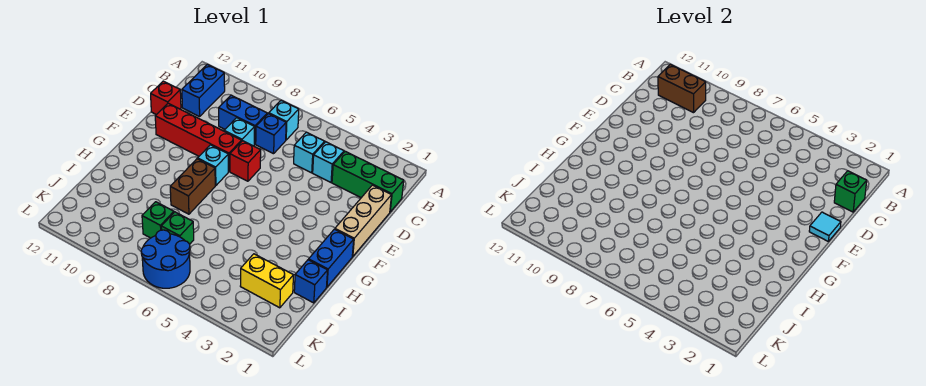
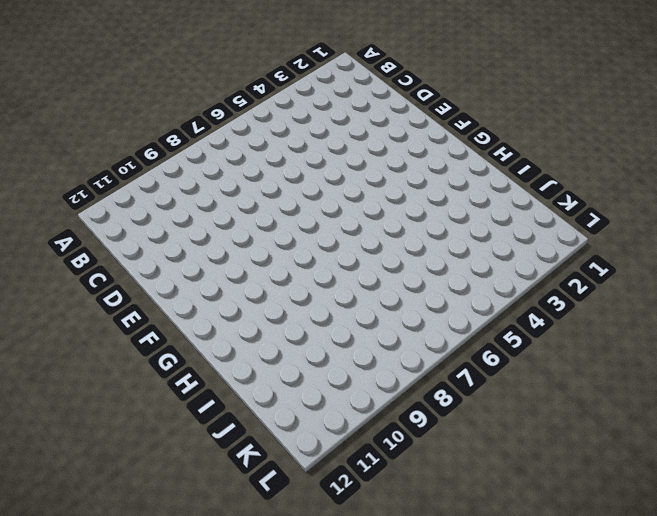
none -> cyan 1x1 brick [269,101,299,140]
none -> blue 1x2 brick [182,64,225,117]
none -> green 1x3 brick [332,151,404,212]

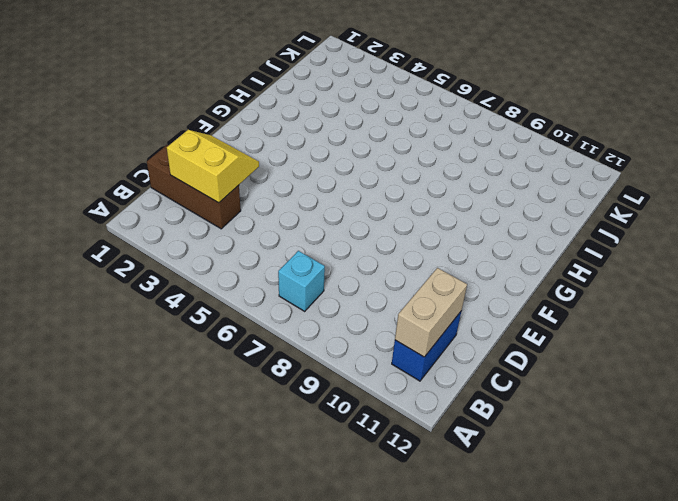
tan 1x2 brick [395,268,467,357] -> brown 1x2 brick [658,64,706,113]
brown 1x3 brick [147,145,241,229] -> green 1x3 brick [332,151,404,212]
yellow 2x2 slope [167,130,259,203] -> none
none -> cyan 1x1 brick [313,142,344,182]
none -> cyan 1x1 brick [294,132,325,173]
none -> blue 1x1 brick [256,113,286,154]

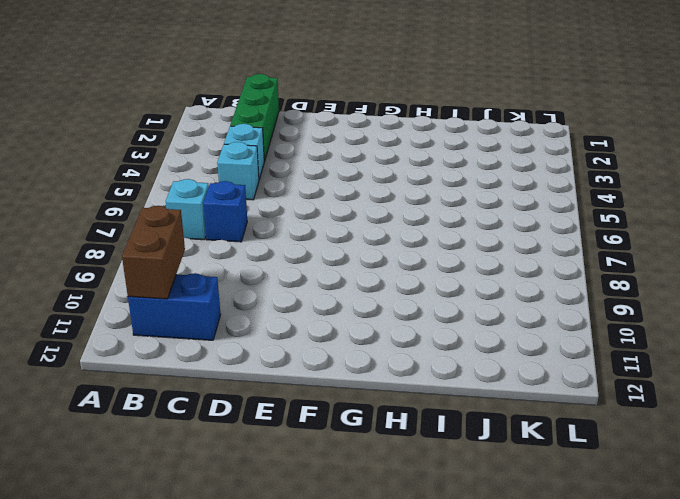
none -> blue 1x2 brick [219,95,267,144]
none -> tan 1x3 brick [335,185,391,257]
none -> cyan 1x1 brick [224,118,255,146]

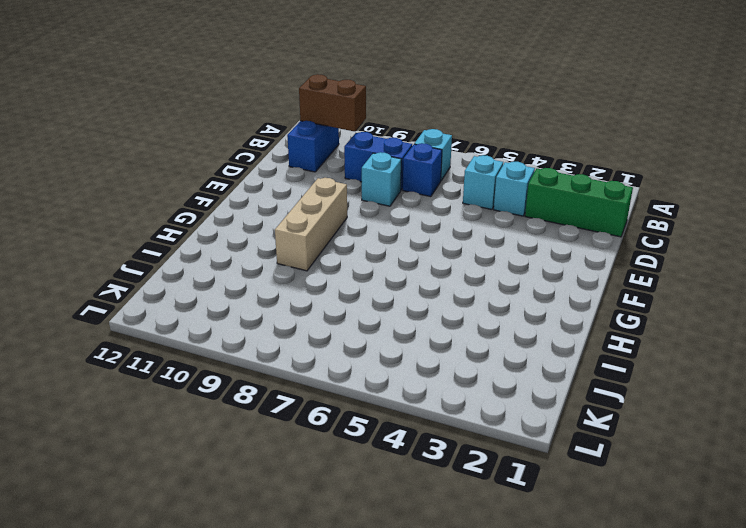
tan 1x3 brick [275,178,347,271] -> tan 1x3 brick moved to [335,185,391,257]
none -> red 1x1 brick [151,81,181,115]
none -> red 1x1 brick [230,141,261,181]
none -> red 1x4 brick [155,103,242,172]

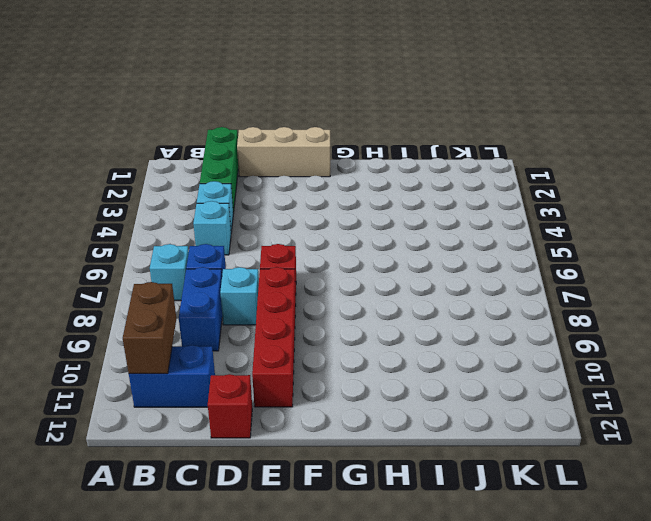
none -> cyan 1x1 brick [198,145,228,186]
none -> blue 1x2 brick [309,229,354,287]
none -> brown 1x2 brick [170,159,215,214]

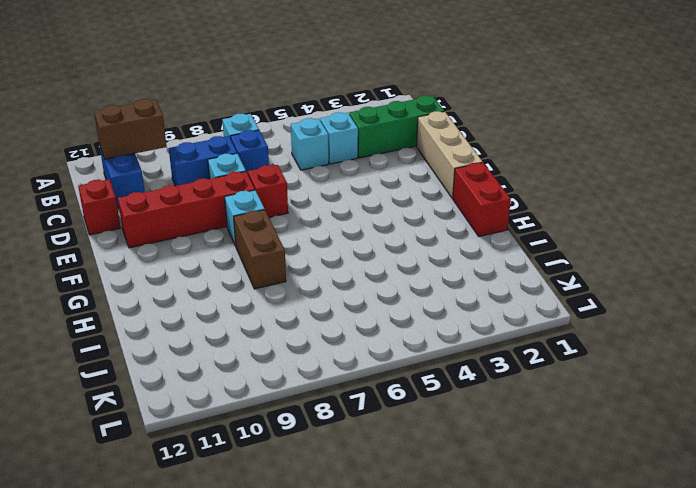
red 1x2 brick [453,163,511,237] -> blue 1x2 brick [309,229,354,287]
none -> blue 1x1 brick [294,260,328,303]
none -> yellow 1x2 brick [240,254,293,308]
none -> green 1x1 brick [161,212,194,244]

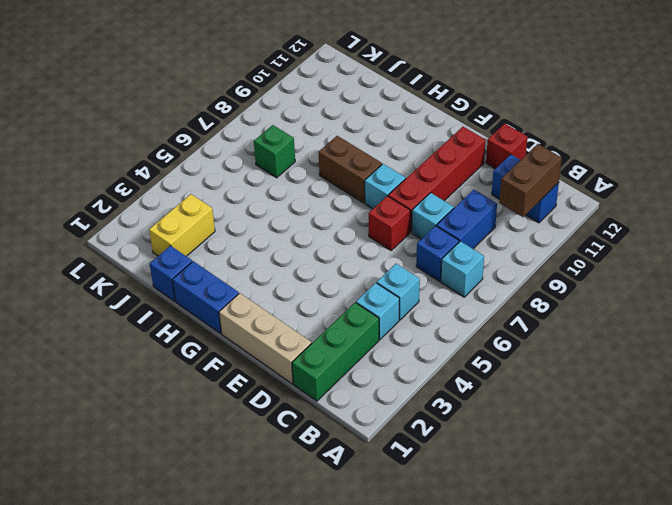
none -> green 1x1 brick [142,202,174,238]
none -> blue 2x2 round brick [141,230,190,288]
none -> green 1x1 brick [834,171,867,212]

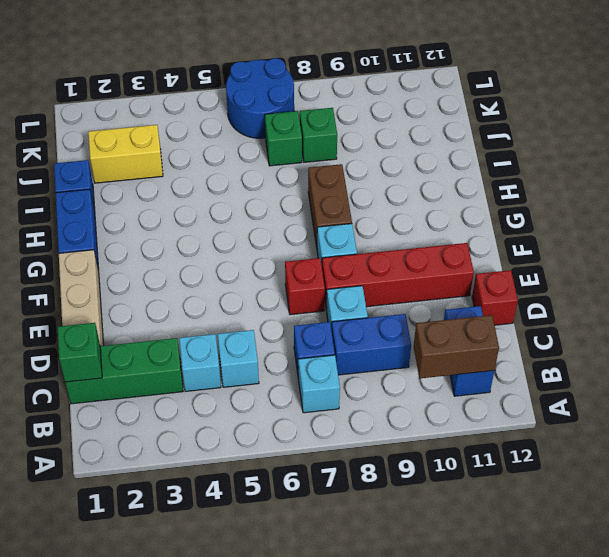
none -> cyan 1x1 tile [809,212,841,242]

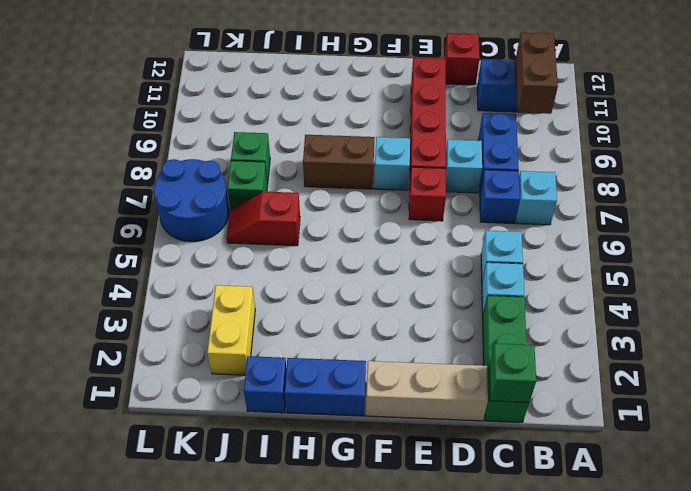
red 1x2 slope [227,192,300,246] -> none
none -> cyan 1x1 tile [809,212,841,242]

